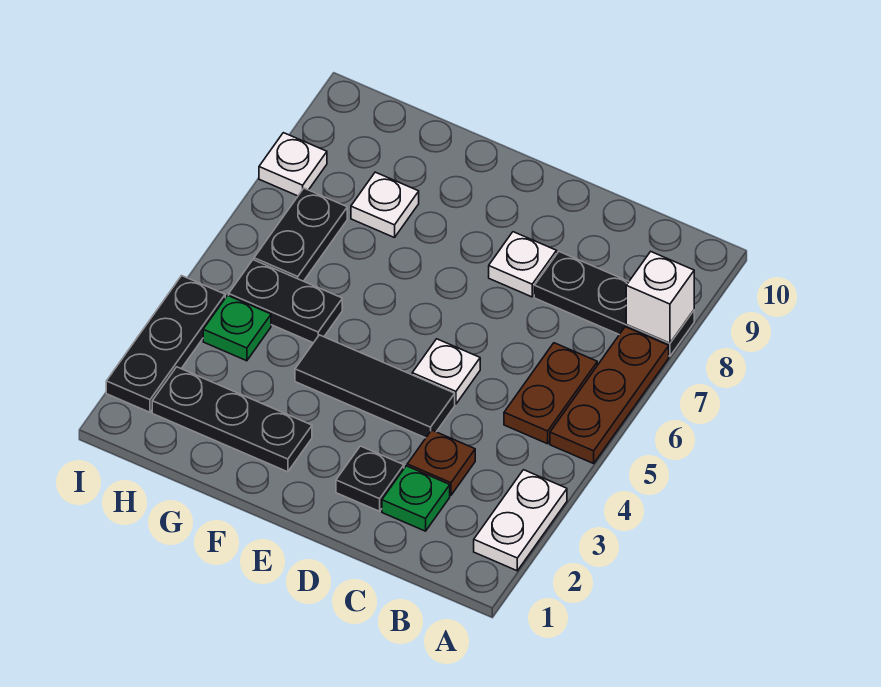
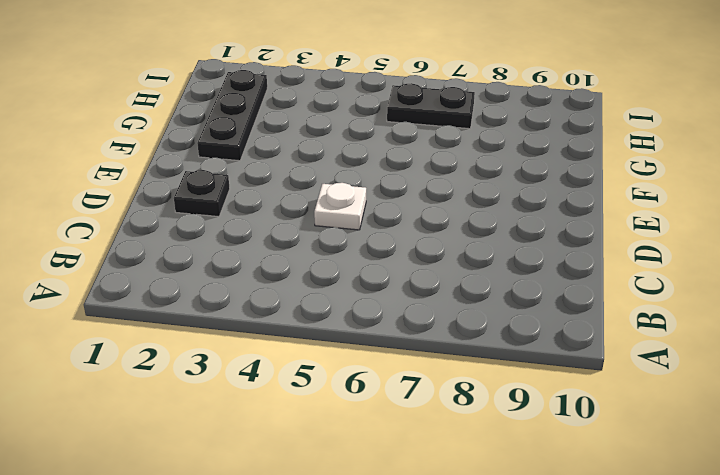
none -> white 1x2 plate [474,470,567,571]
none -> brown 1x3 plate [550,327,669,464]
none -> black 1x3 plate [534,252,694,356]

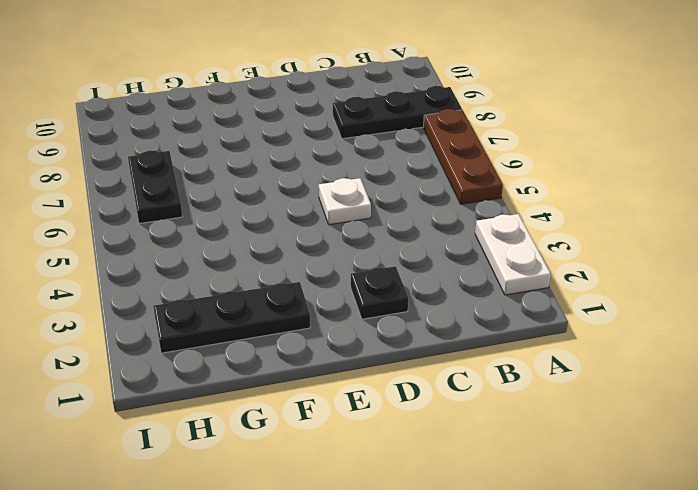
none -> brown 1x2 plate [504,343,597,444]
none -> green 1x1 plate [382,466,450,531]
none -> brown 1x1 plate [407,430,475,495]

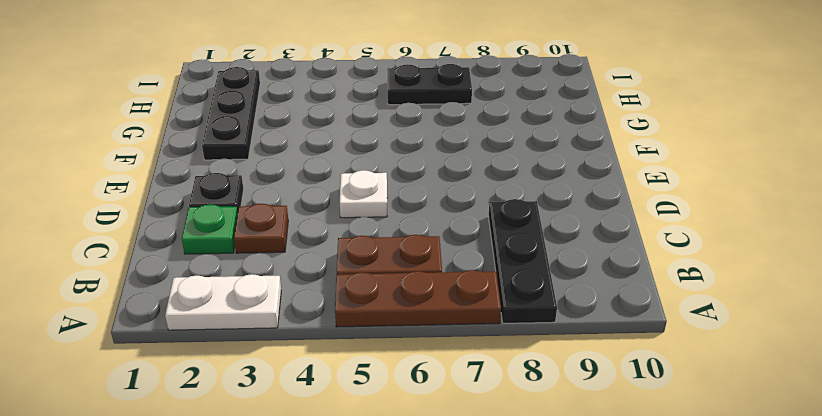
none -> black 1x3 tile [295,335,455,438]
none -> white 1x1 plate [489,232,557,297]
none -> black 1x2 plate [229,260,342,343]

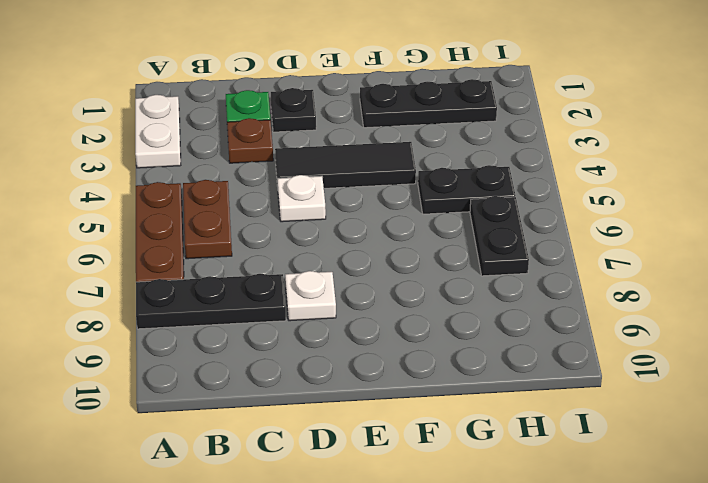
none -> white 1x1 plate [351,172,419,238]
none -> green 1x1 plate [203,295,271,361]
none -> black 1x3 plate [106,276,225,412]

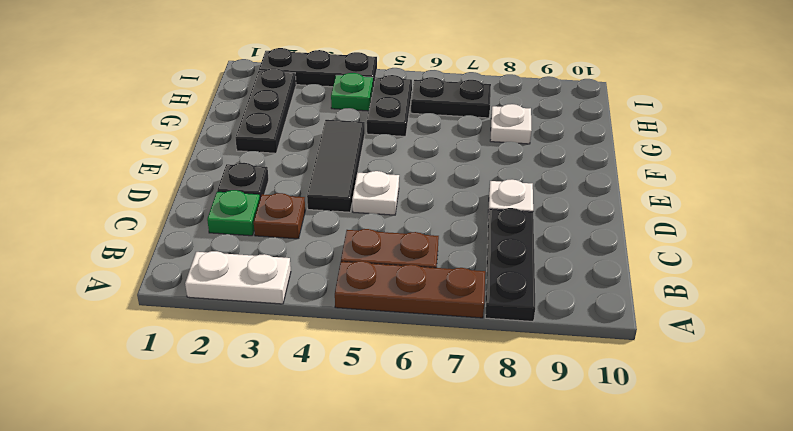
none -> white 1x1 plate [259,133,327,196]
none -> white 1x1 brick [626,252,694,343]

